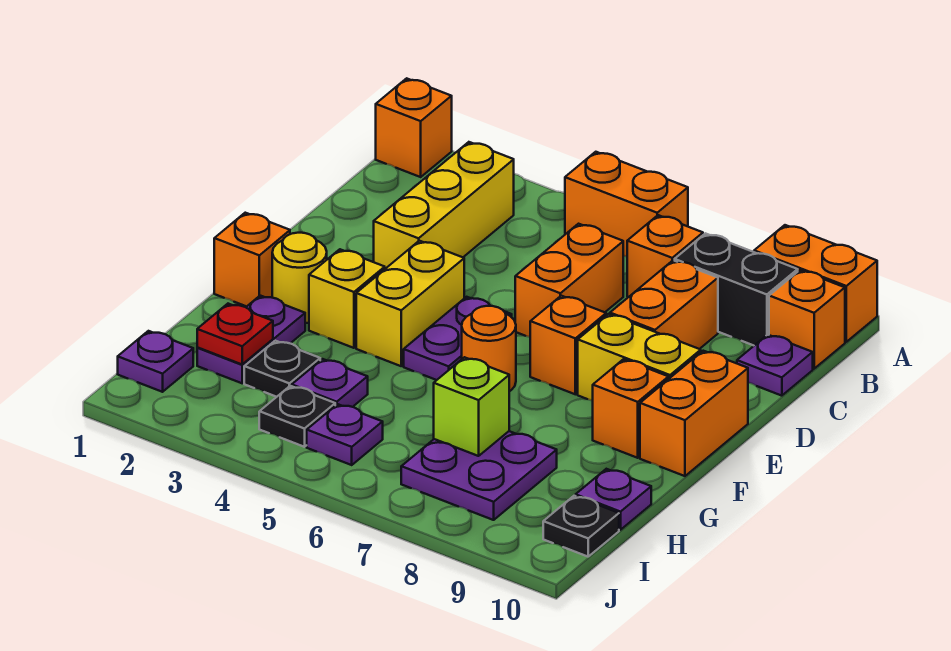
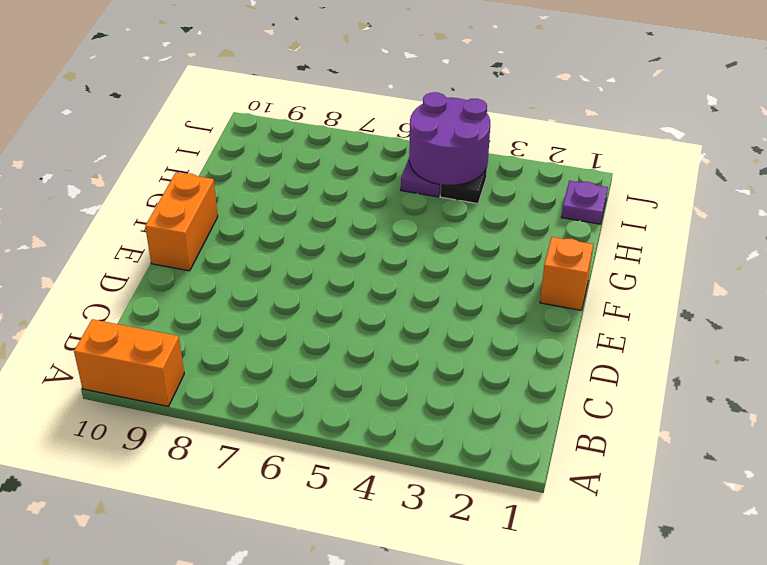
purple 2x2 round brick [409,92,490,185] -> none
none -> orange 1x1 brick [376,78,452,177]
none -> orange 1x2 brick [565,152,688,256]
none -> yellow 1x3 brick [374,142,514,269]
none -> orange 1x1 brick [627,215,703,297]

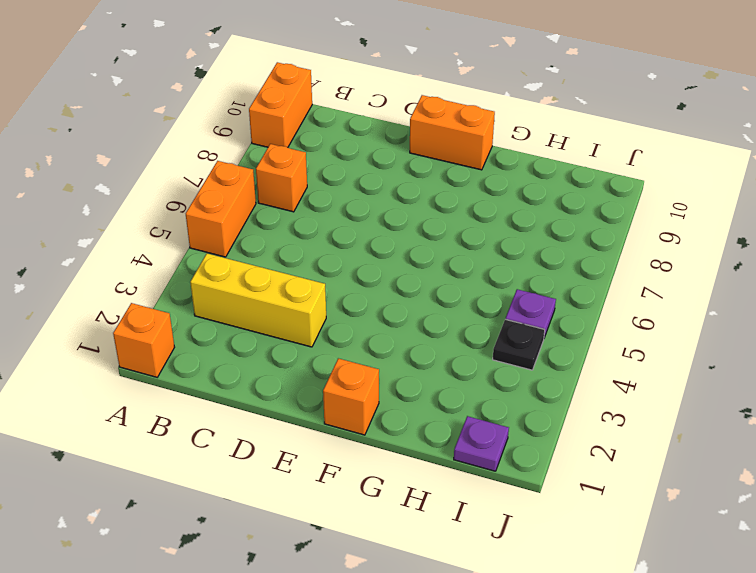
none -> black 1x2 brick [675,233,798,345]
none -> orange 1x1 brick [769,270,845,369]
none -> orange 1x2 brick [515,224,623,337]
none -> orange 1x2 brick [610,260,718,349]

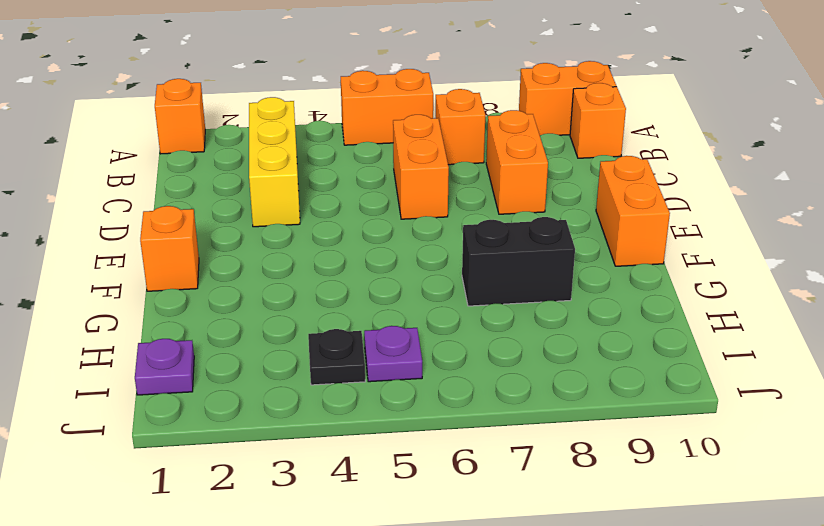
black 1x2 brick [462,217,575,306] -> black 1x2 brick moved to [675,233,798,345]
none -> purple 1x1 plate [737,335,813,396]
none -> yellow 1x2 brick [356,241,464,366]
none -> purple 1x2 plate [404,297,512,380]
none -> orange 1x1 brick [530,296,606,394]

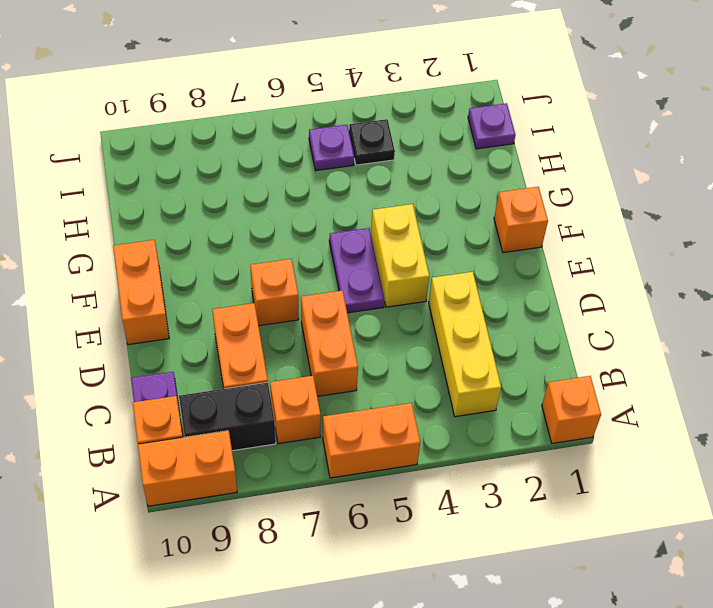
none -> yellow 1x2 brick [578,314,701,401]
none -> yellow 1x1 round brick [272,233,327,323]
none -> yellow 1x1 brick [309,249,385,348]
none -> orange 1x1 round brick [462,306,516,391]

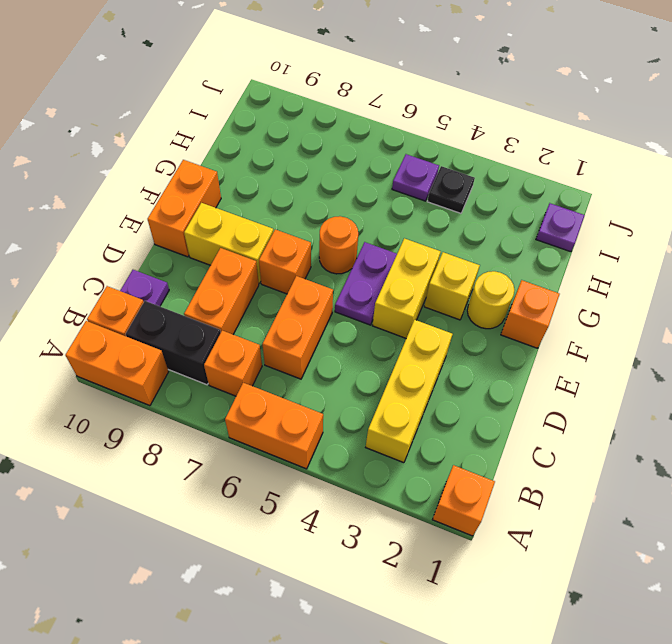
none -> orange 1x1 brick [593,359,669,458]
none -> purple 1x2 plate [197,296,305,383]
none -> black 1x1 plate [244,341,320,397]
none -> purple 1x1 plate [292,359,368,407]

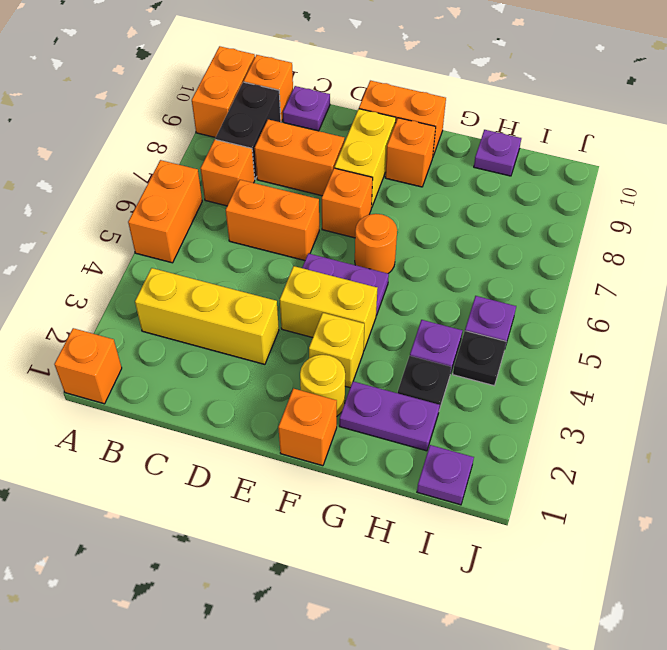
none -> purple 2x2 plate [401,431,557,520]
none -> black 1x1 plate [543,496,619,557]
none -> red 1x1 plate [197,304,273,364]
none -> lime 1x1 brick [434,357,509,456]

